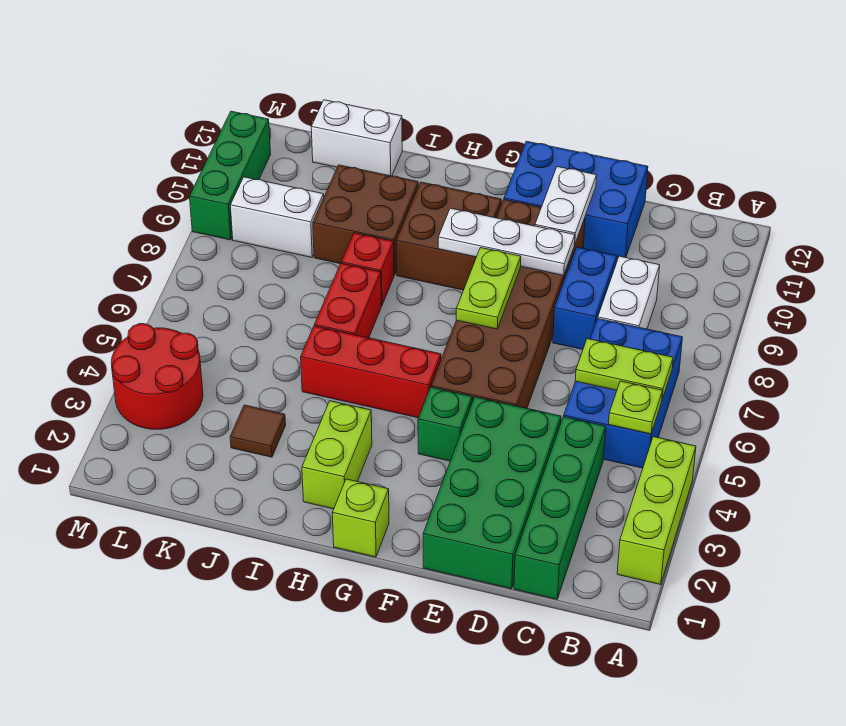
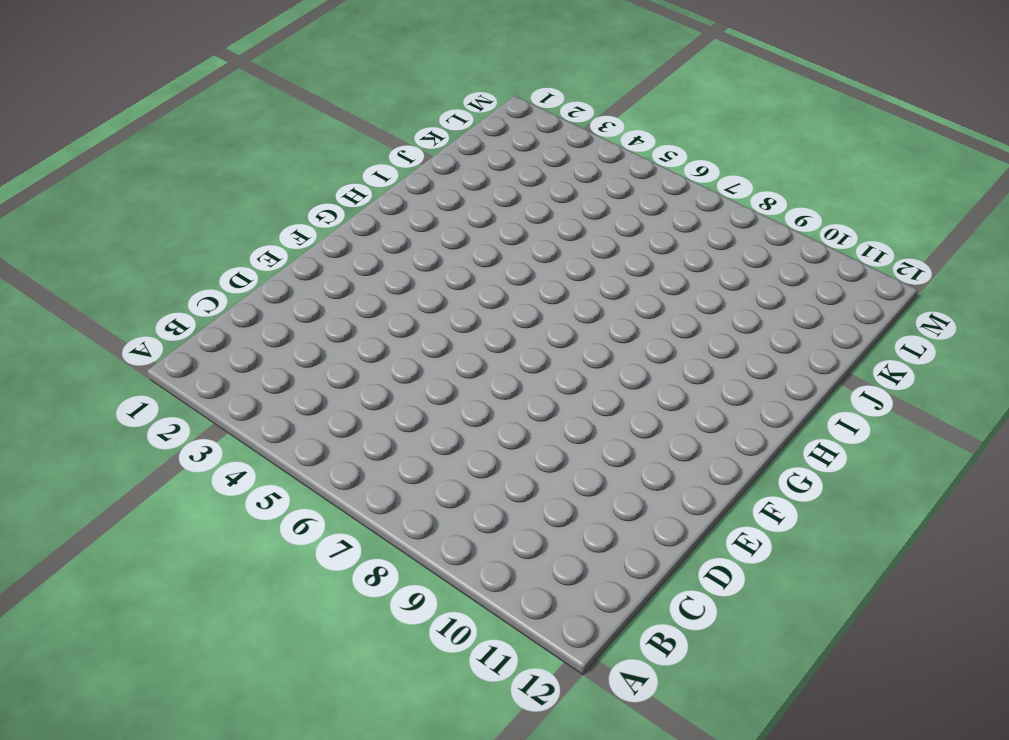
none -> lime 1x3 brick [617,437,696,585]
none -> blue 2x3 brick [564,319,682,468]
none -> green 1x4 brick [514,417,606,599]

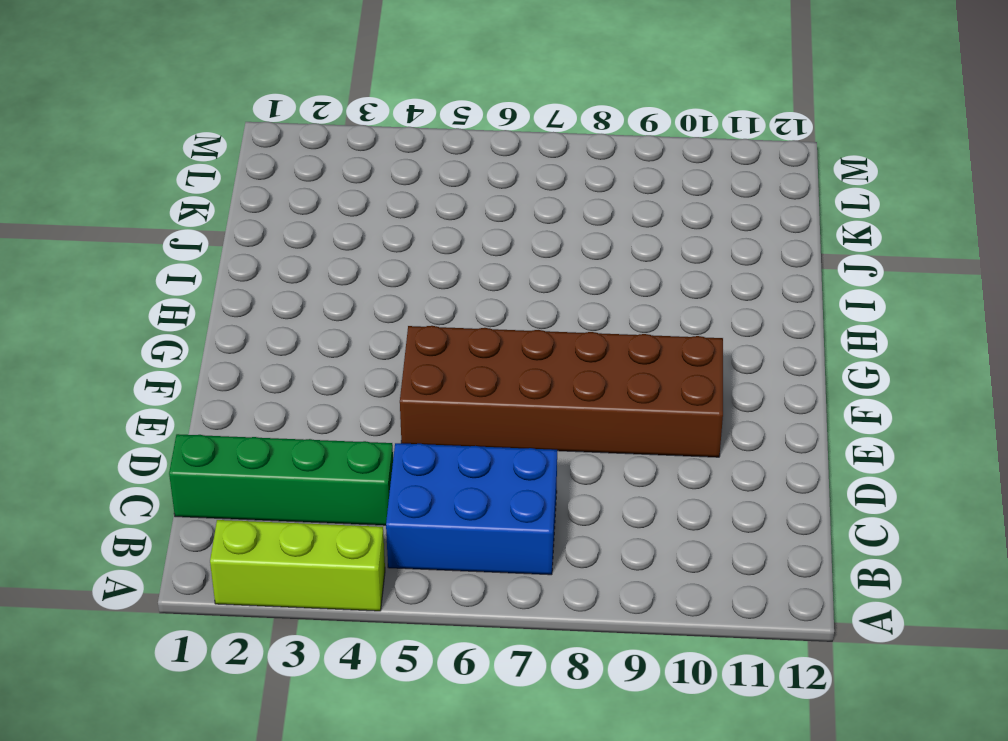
none -> white 1x2 brick [598,256,660,329]
none -> green 2x4 brick [423,397,561,589]
none -> blue 1x2 brick [553,247,617,350]

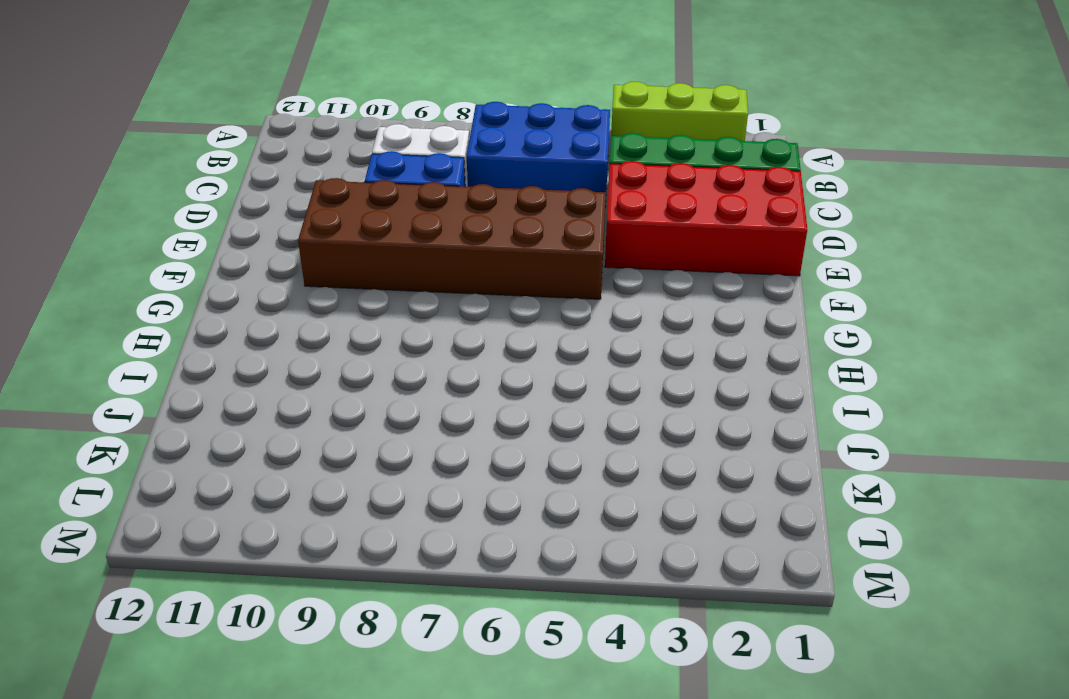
red 2x4 brick [605,161,807,276] -> green 2x4 brick [423,397,561,589]
none -> blue 2x3 brick [504,141,648,258]
none -> green 1x1 brick [418,387,472,461]
none -> lime 1x1 brick [332,479,389,557]

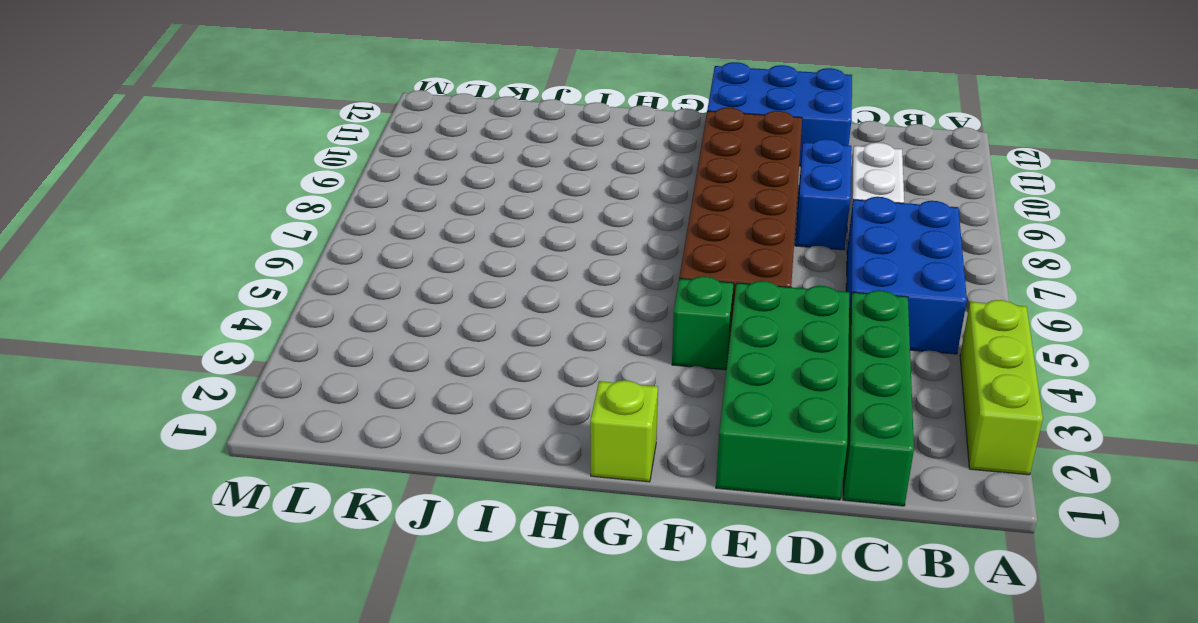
none -> red 1x3 brick [301,326,441,418]
none -> brown 2x2 brick [396,182,501,290]
none -> lime 1x2 brick [302,401,372,509]

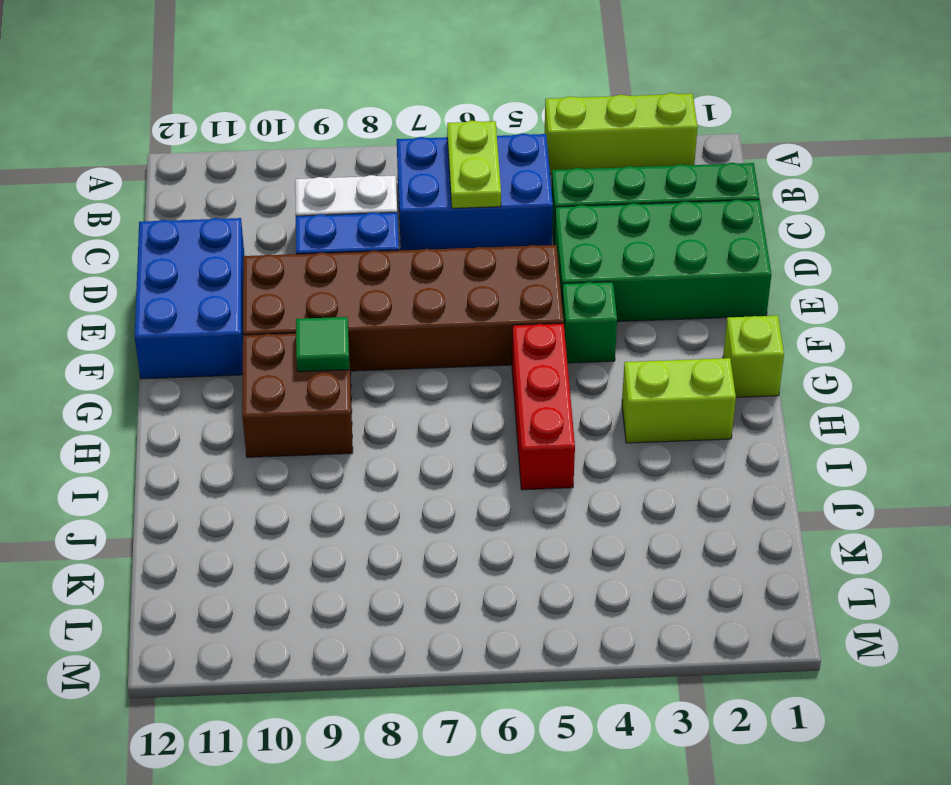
green 1x1 tile [296,317,349,372] -> white 1x3 plate [438,208,575,275]
none -> red 1x2 brick [314,263,381,338]
none -> red 1x1 brick [341,233,394,306]
none -> brown 2x2 brick [313,165,418,275]

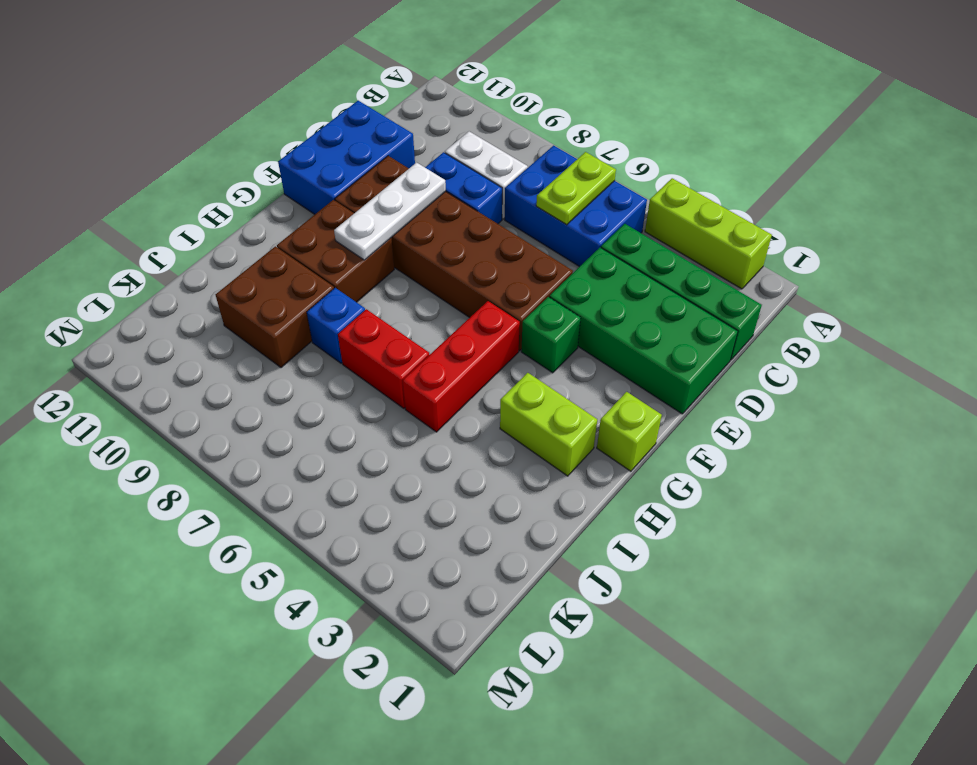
blue 1x1 brick [307,288,365,363] -> red 1x1 brick [341,233,394,306]
none -> brown 1x1 tile [230,405,286,457]
none -> white 1x2 brick [311,100,402,176]
none -> white 1x2 brick [230,177,324,257]

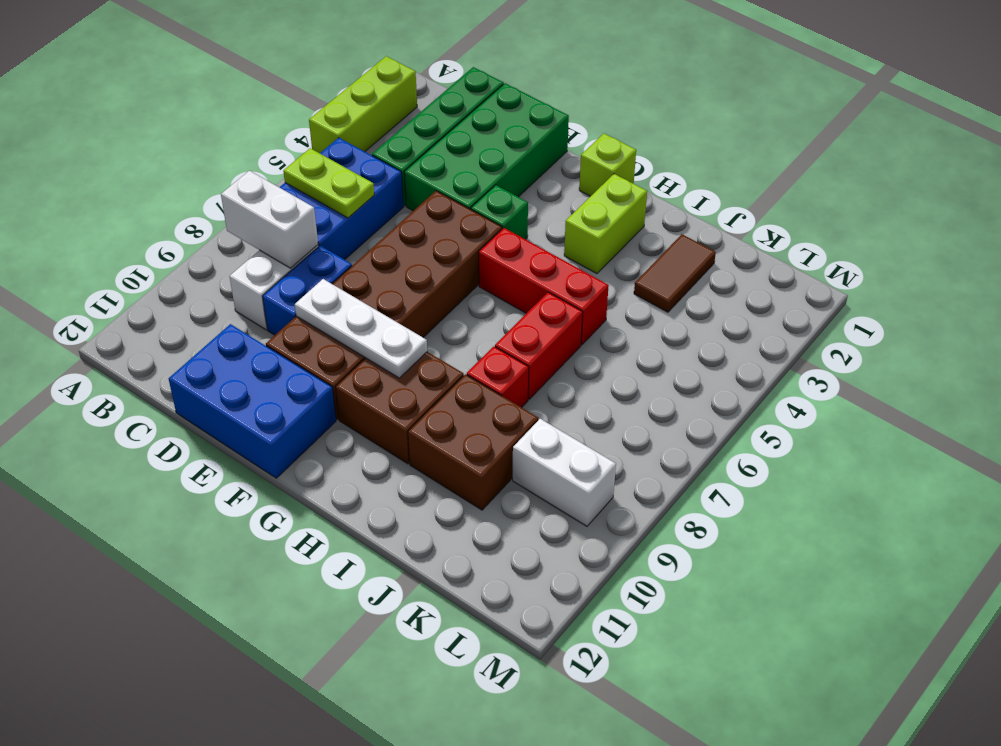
white 1x2 brick [221,171,318,268] -> white 1x2 brick moved to [311,100,402,176]
brown 1x2 tile [634,234,716,312] -> brown 1x1 tile [230,405,286,457]
none -> red 2x2 round brick [111,324,203,429]
none -> green 1x3 brick [189,111,271,240]
none -> lime 1x1 plate [609,381,663,434]

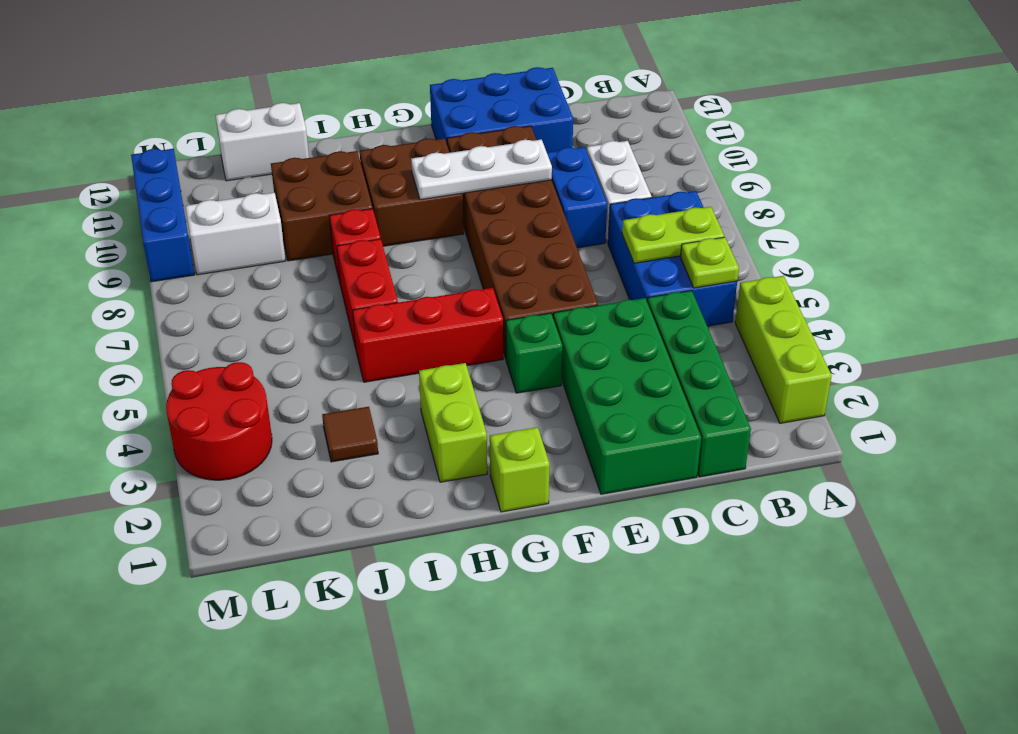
blue 1x3 brick [131,149,194,282] -> green 1x3 brick [189,111,271,240]
none -> white 1x2 plate [535,167,597,245]
none -> lime 1x2 plate [456,248,521,329]

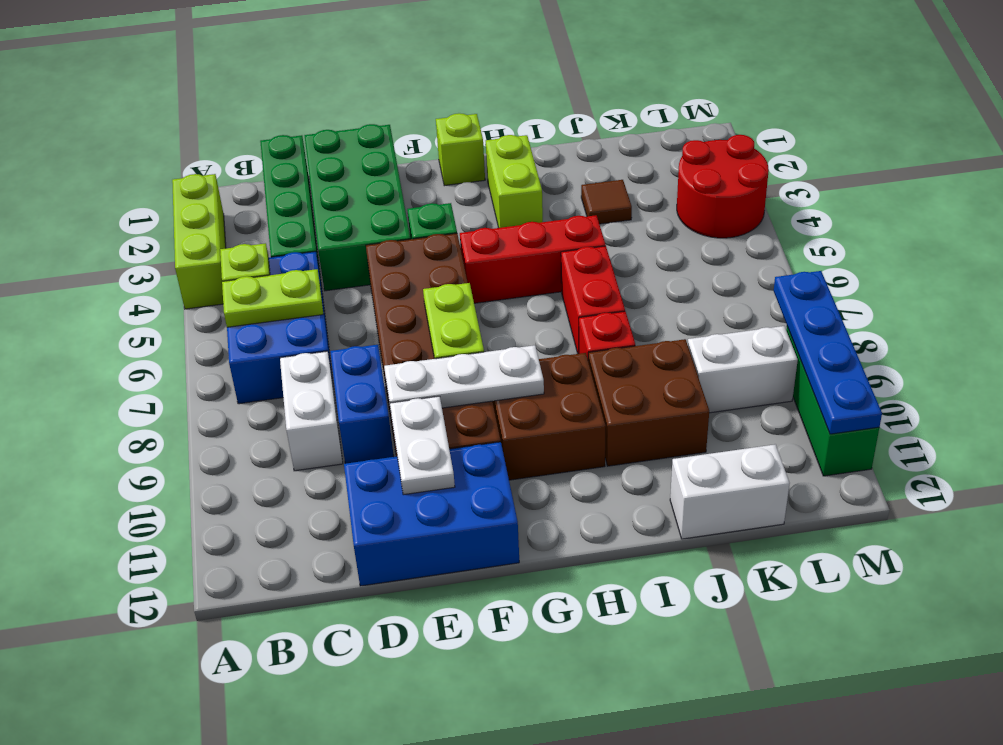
blue 1x4 plate [774,271,882,434] -> none

